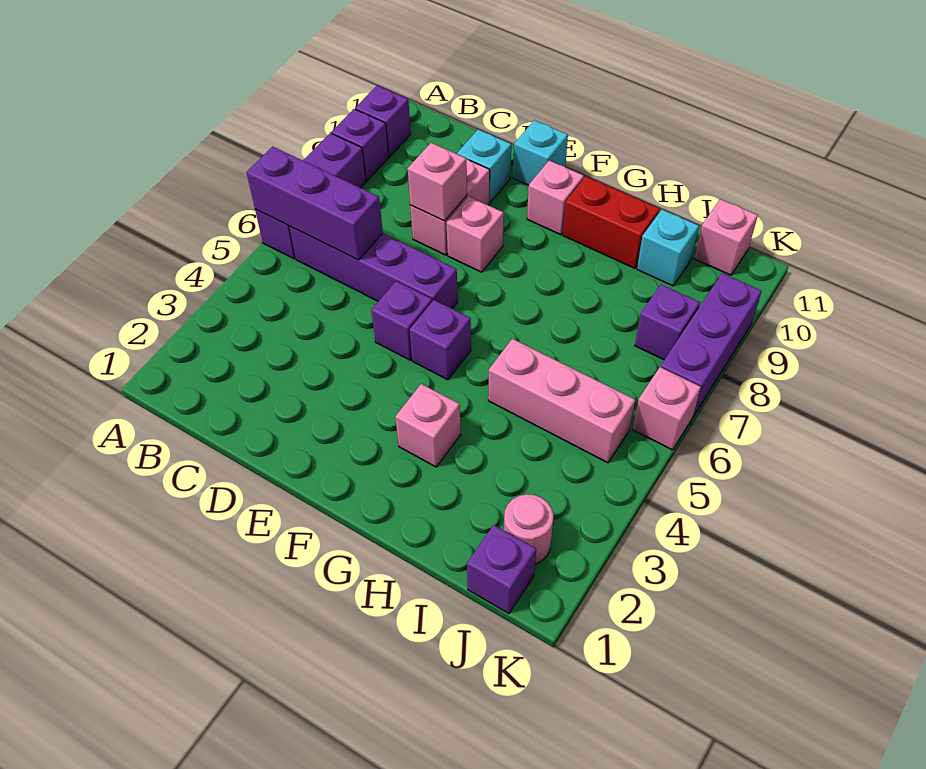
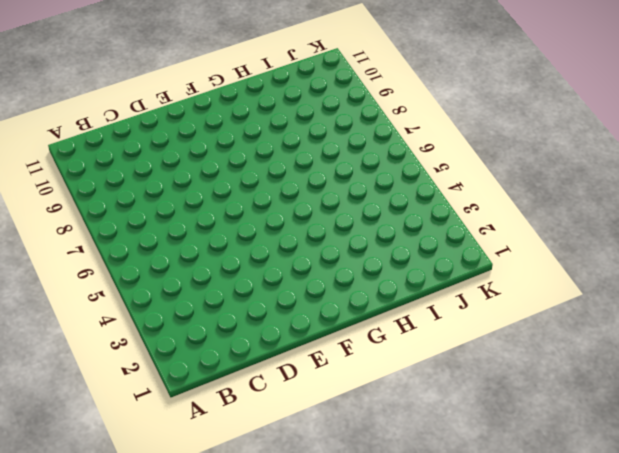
none -> purple 1x3 brick [255,133,366,259]
none -> purple 1x1 brick [331,109,389,181]
none -> purple 1x1 brick [355,86,411,157]

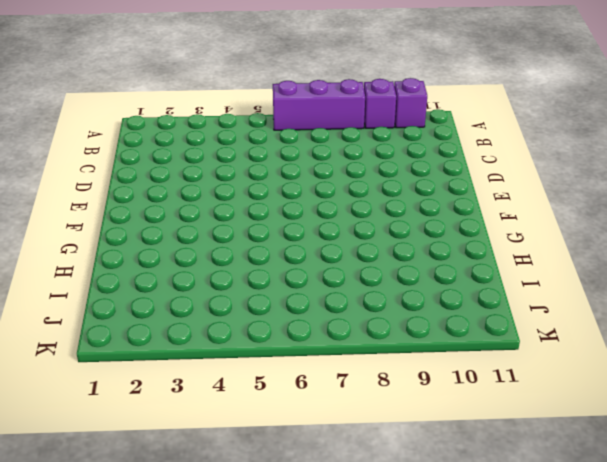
none -> purple 1x4 brick [289,226,458,309]
none -> pink 1x2 brick [410,159,490,255]
none -> cyan 1x1 brick [457,130,511,202]

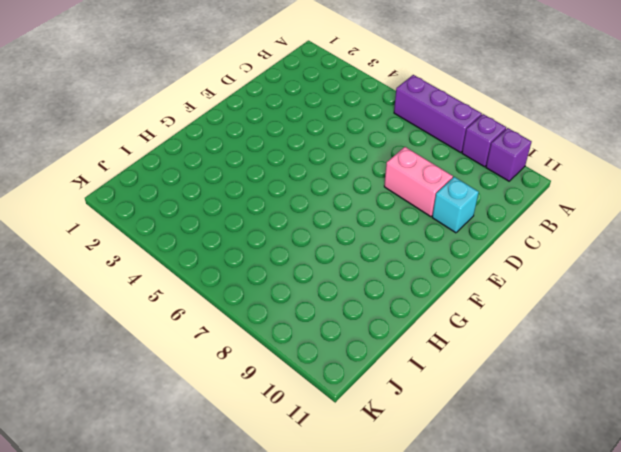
none -> purple 1x4 brick [289,226,458,309]
none -> purple 1x1 brick [371,281,432,360]
none -> pink 1x1 brick [447,197,504,272]

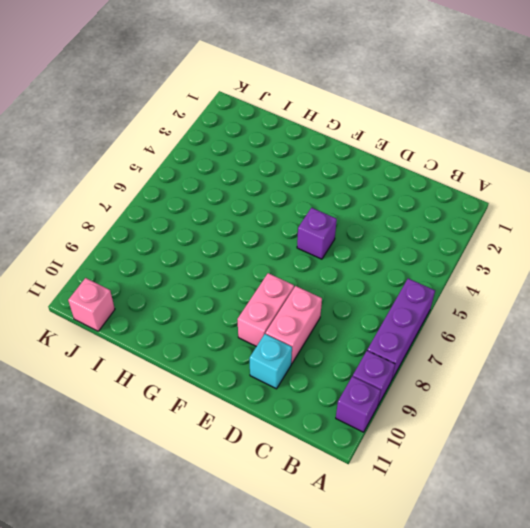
pink 1x2 brick [237,273,294,346] -> pink 1x1 brick [447,197,504,272]
none -> purple 1x4 brick [289,226,458,309]
none -> cyan 1x1 brick [513,120,568,185]
none -> purple 1x1 brick [410,300,471,380]

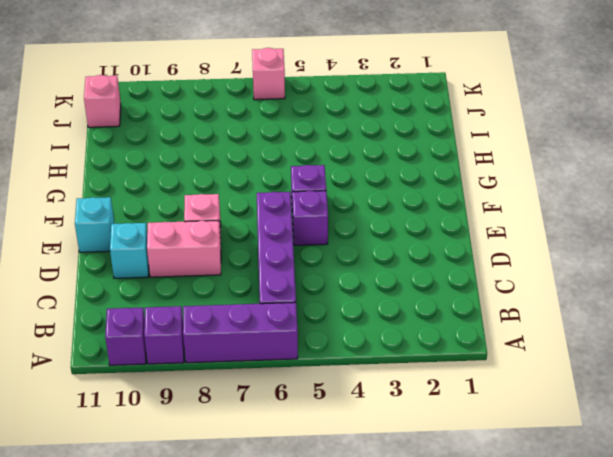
none -> pink 1x1 brick [527,160,584,235]
none -> pink 1x1 brick [395,384,461,467]
none -> red 1x2 brick [563,177,660,268]

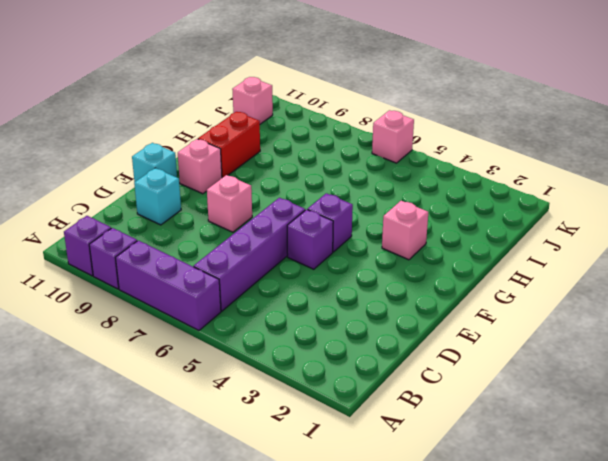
none -> pink 1x2 brick [410,159,490,255]
none -> pink 1x3 brick [488,339,635,463]
none -> cyan 1x1 brick [637,210,699,286]

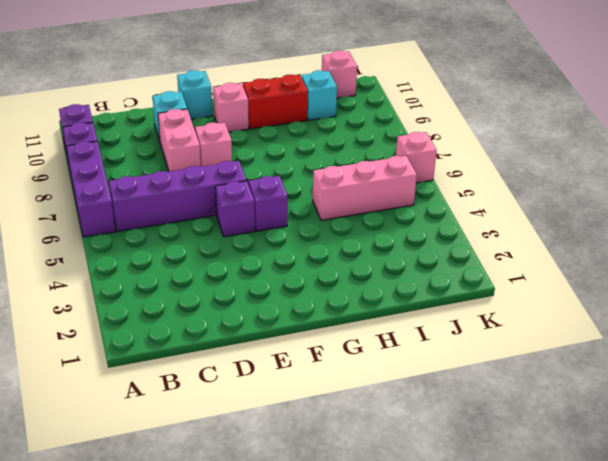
none -> pink 1x1 brick [395,384,461,467]
none -> purple 1x1 brick [467,525,536,614]
none -> pink 1x1 round brick [504,494,553,564]

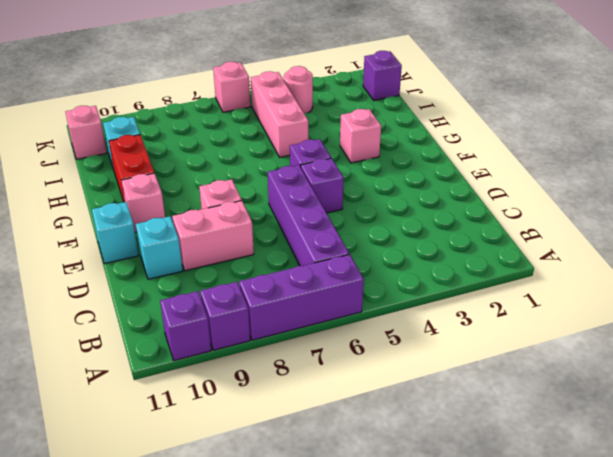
pink 1x1 round brick [284,66,313,113] -> pink 1x1 round brick moved to [504,494,553,564]
none -> purple 1x1 brick [635,285,700,360]
none -> purple 1x3 brick [661,273,761,416]
none -> purple 1x3 brick [247,147,383,260]

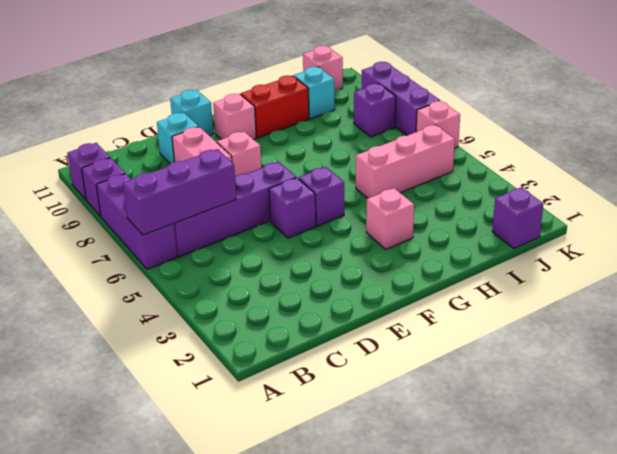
none -> pink 1x1 round brick [504,494,553,564]
none -> pink 1x1 brick [408,143,467,221]

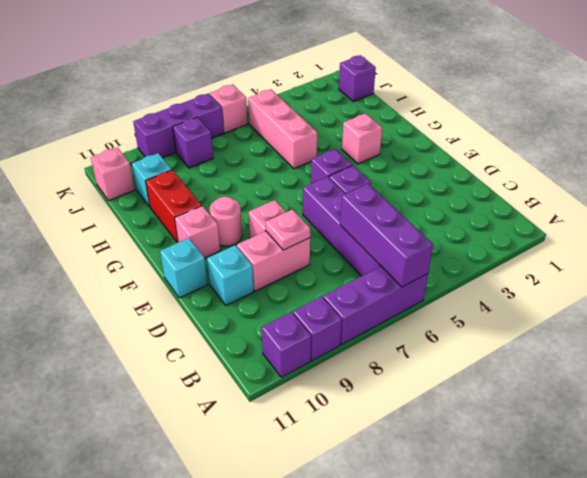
pink 1x1 plate [266,210,310,250] -> pink 1x1 brick [408,143,467,221]
pink 1x1 round brick [210,196,242,246] -> pink 1x1 round brick moved to [504,494,553,564]

